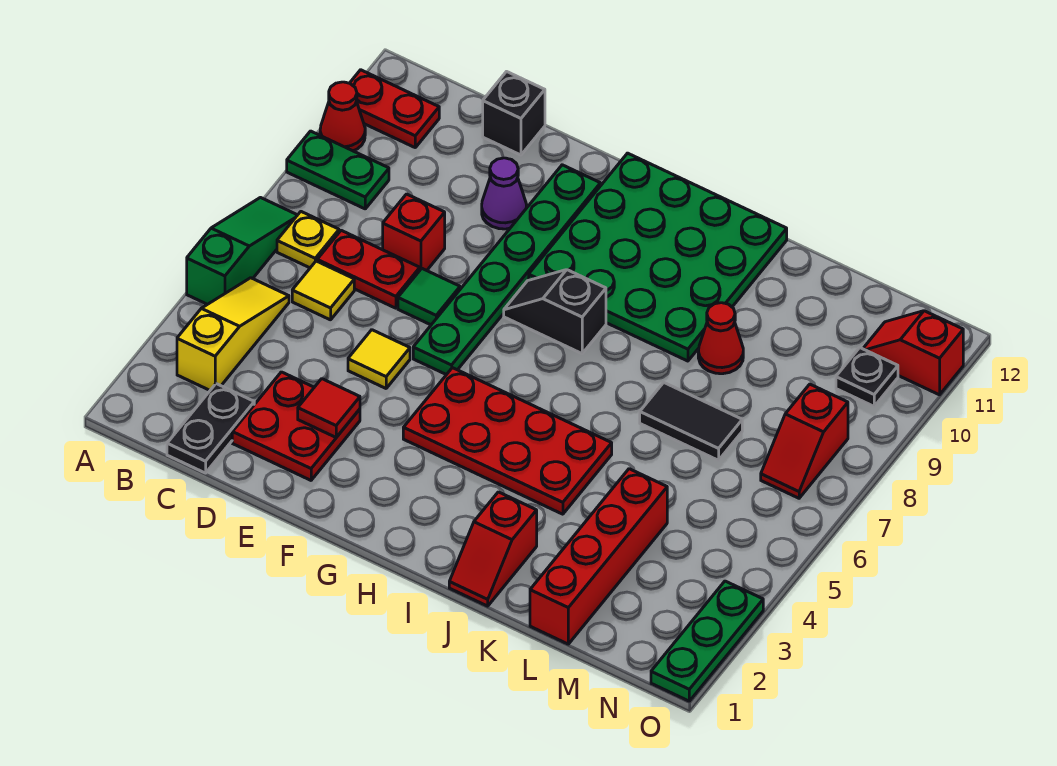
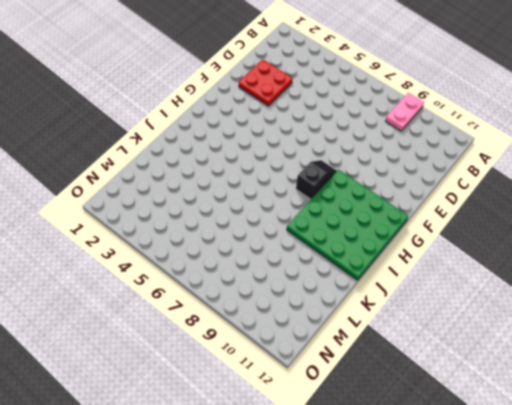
pink 1x2 plate [386,93,424,131] -> green 1x2 plate [287,131,389,209]
none -> green 1x3 slope [187,198,297,304]
none -> red 1x1 cone [320,82,365,151]
none -> red 1x2 plate [350,70,439,147]

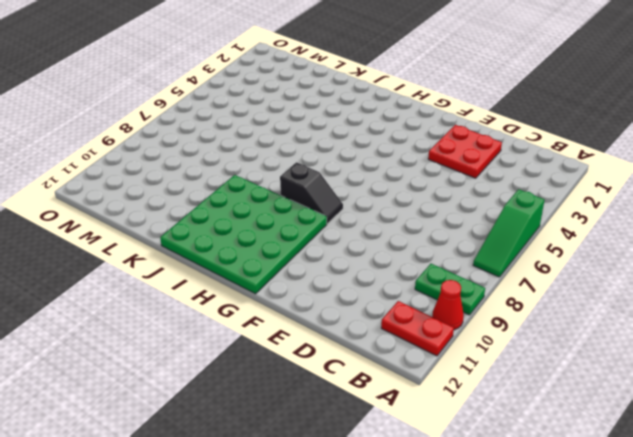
none -> yellow 1x3 slope [177,278,289,390]
none -> yellow 1x1 plate [277,212,339,268]
none -> black 1x2 plate [167,384,254,473]

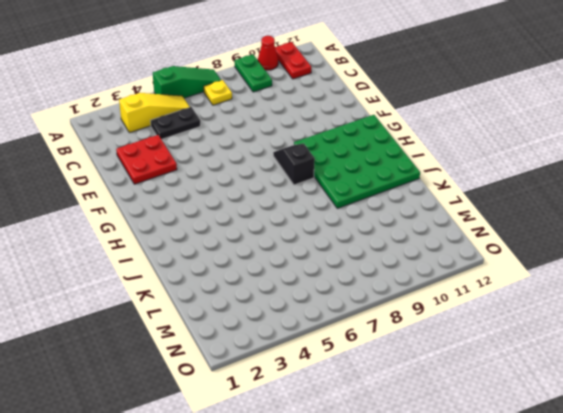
black 1x2 plate [150,107,200,139] -> black 1x2 plate moved to [167,384,254,473]
none -> yellow 1x1 tile [292,261,354,320]
none -> red 1x2 plate [317,230,420,308]
none -> red 1x1 brick [383,194,445,271]

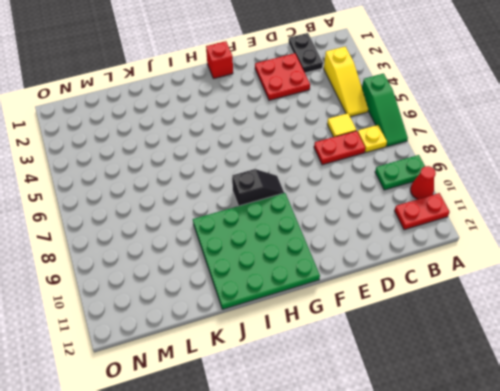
red 1x1 brick [206,41,233,79] -> red 1x1 brick moved to [383,194,445,271]
none -> black 1x1 brick [483,72,545,155]
none -> yellow 1x1 tile [348,330,410,388]
none -> green 1x1 tile [398,269,460,325]

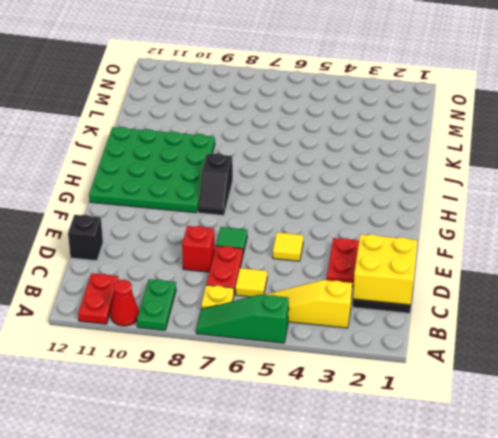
yellow 2x2 brick [353,234,418,305] -> none
none -> purple 1x1 cone [482,158,527,229]
none -> green 1x6 plate [413,165,600,375]
none -> red 2x4 plate [403,368,612,514]

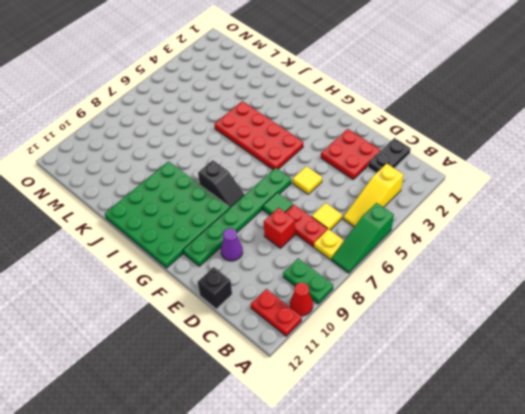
none -> red 1x2 slope [449,492,537,606]
none -> black 1x2 tile [640,383,742,460]
none -> red 1x1 cone [698,303,743,374]

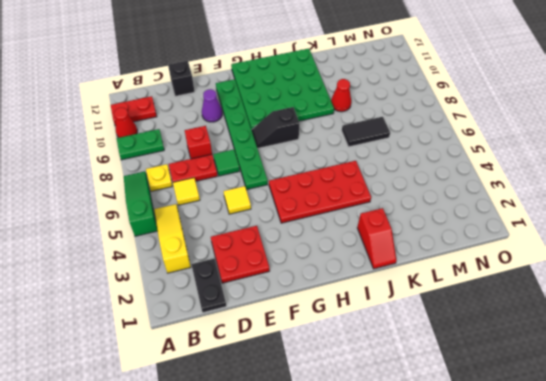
none -> red 1x4 brick [530,469,667,644]
none -> red 1x2 slope [761,384,848,498]
none -> black 1x1 plate [836,348,898,406]

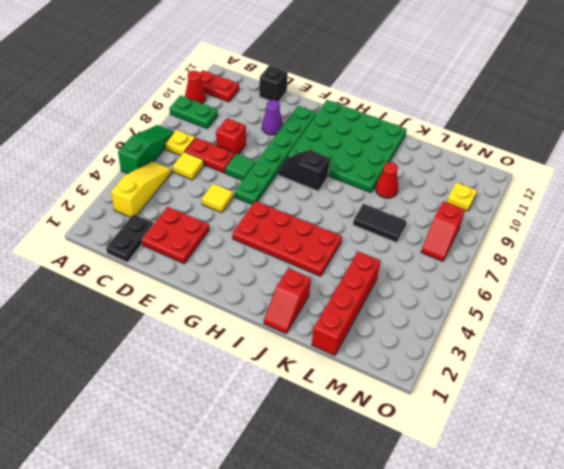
yellow 1x1 plate [447,182,477,211] -> black 1x1 plate [836,348,898,406]
none -> red 1x2 slope [863,311,963,395]
none -> green 1x3 plate [651,581,763,701]
none -> red 1x1 tile [298,379,360,437]

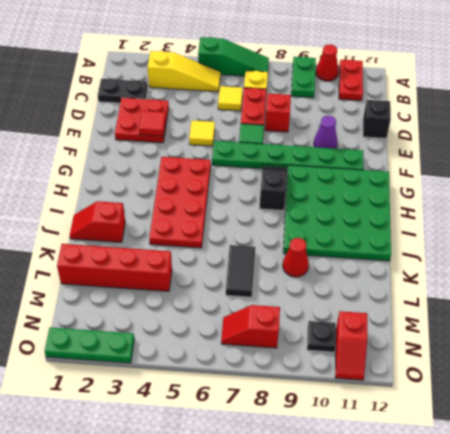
red 1x2 slope [335,311,367,380] -> red 1x2 slope turned to [863,311,963,395]

